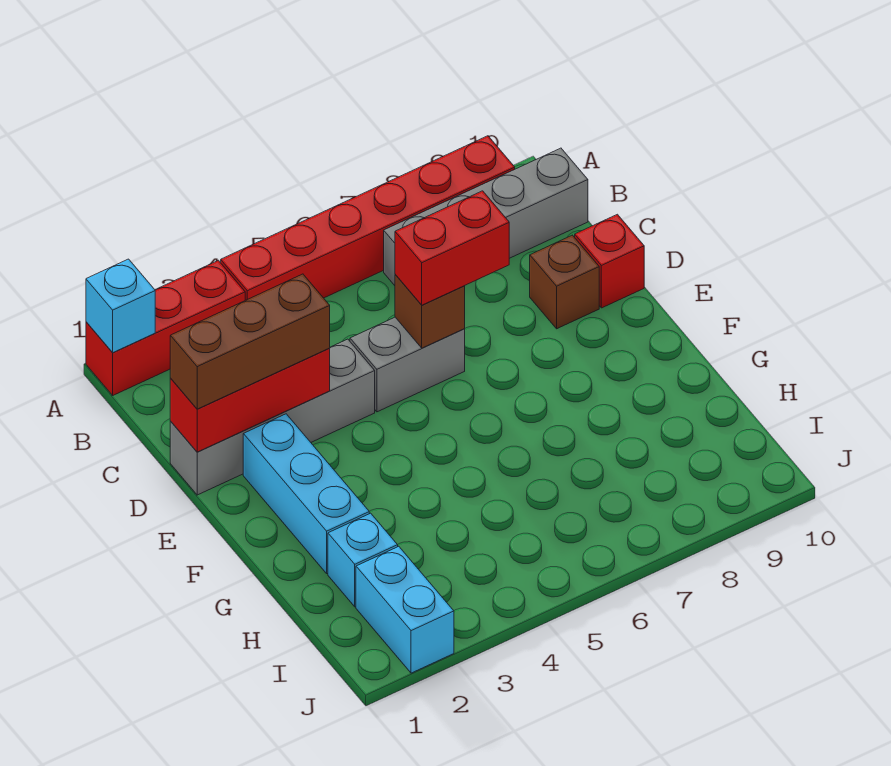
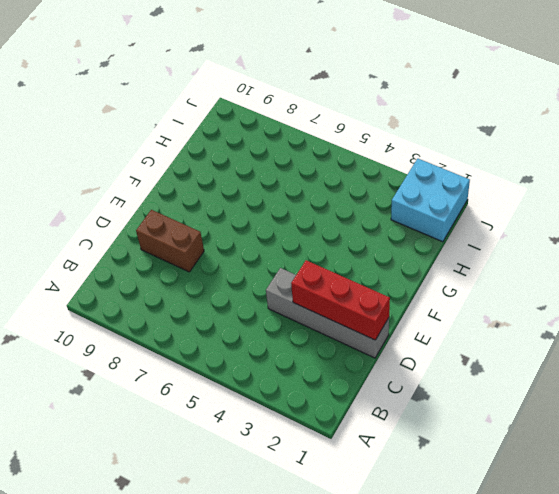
brown 1x2 brick [136,210,204,272] -> brown 1x1 brick [530,235,599,329]
cyan 2x2 brick [391,159,470,242] -> cyan 1x2 brick [356,546,454,673]
none -> red 1x3 brick [86,260,245,395]
none -> red 1x6 brick [221,136,515,300]
none -> grey 1x4 brick [384,148,588,286]

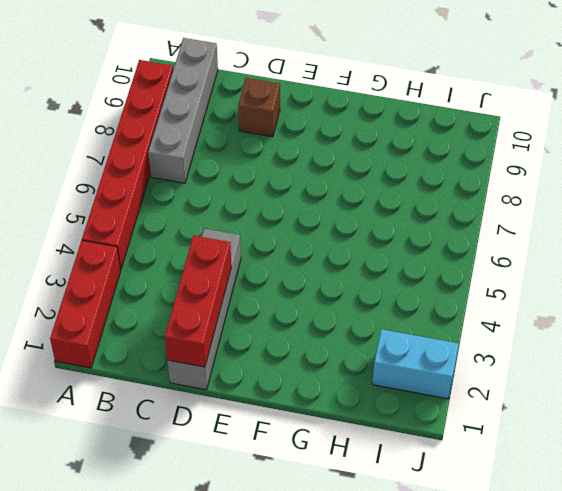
none -> grey 1x2 brick [350,317,465,412]
none -> red 1x1 brick [575,214,644,308]
none -> cyan 1x3 brick [243,414,369,573]

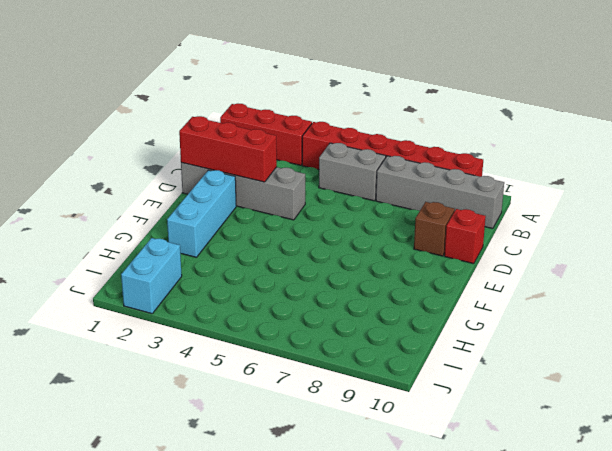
grey 1x2 brick [319,143,386,201] -> grey 1x2 brick moved to [350,317,465,412]
none -> cyan 1x1 brick [328,513,398,607]
none -> cyan 1x1 brick [86,259,155,353]
none -> brown 1x1 brick [395,275,465,348]

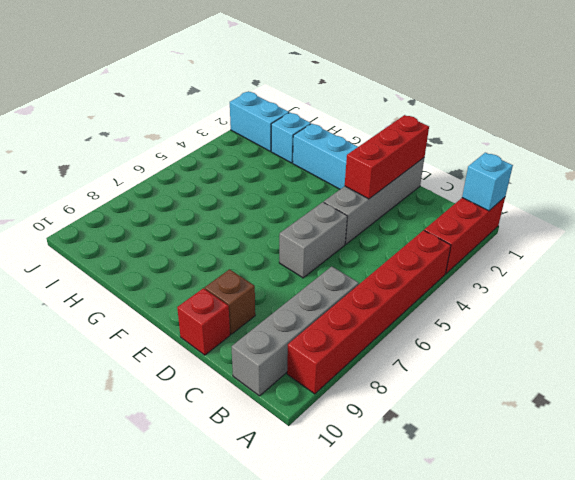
none -> brown 1x1 brick [395,275,465,348]
none -> brown 1x3 brick [170,274,330,409]
none -> red 1x2 brick [395,191,509,305]

